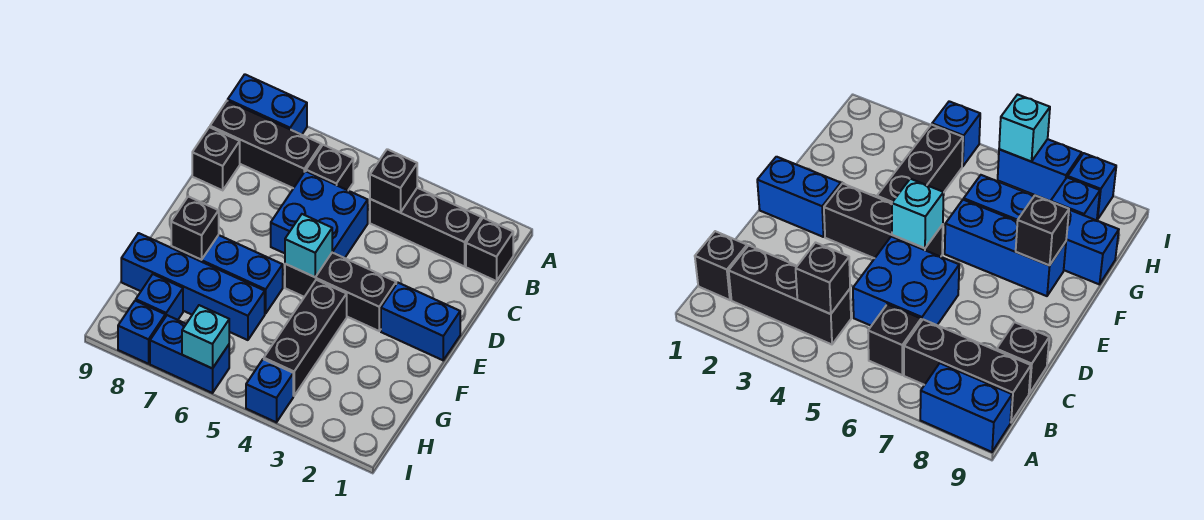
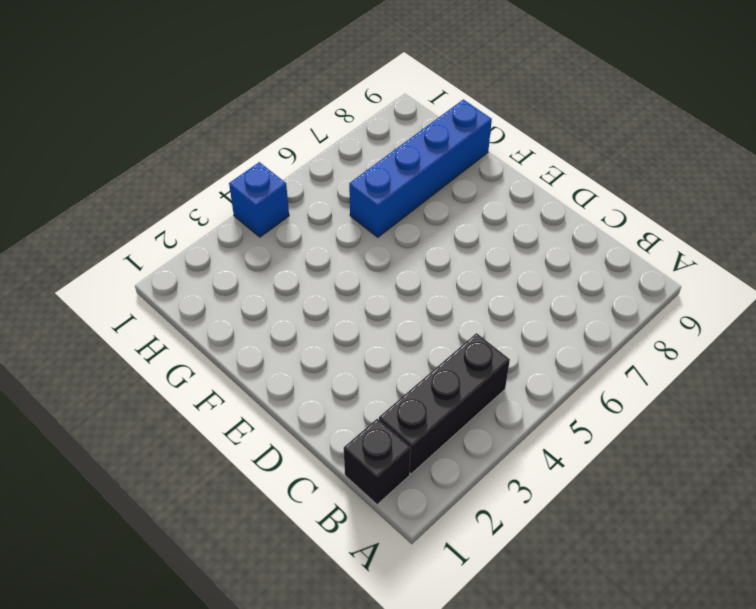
none -> blue 1x2 brick [228,74,307,135]
none -> black 1x1 brick [306,145,353,190]
none -> black 1x3 brick [210,101,321,188]

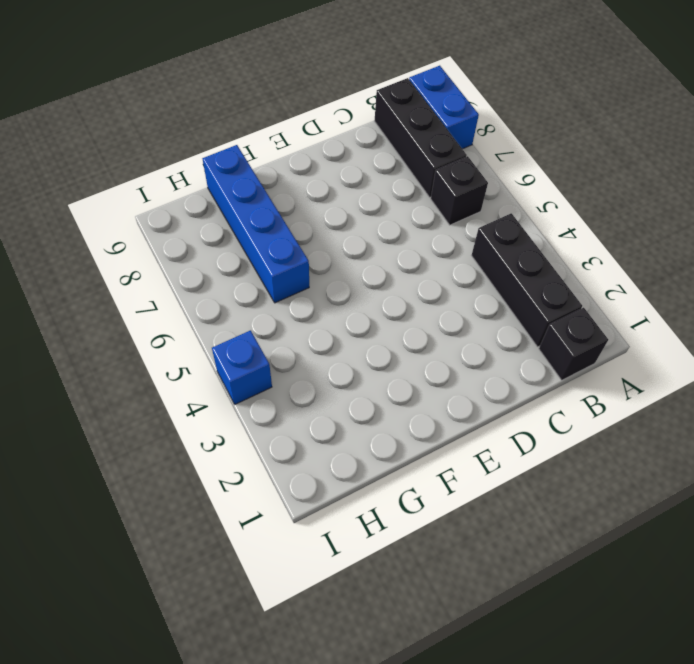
none -> blue 2x2 brick [271,171,368,258]
none -> black 1x1 brick [192,127,240,190]
none -> blue 1x2 brick [381,283,460,360]

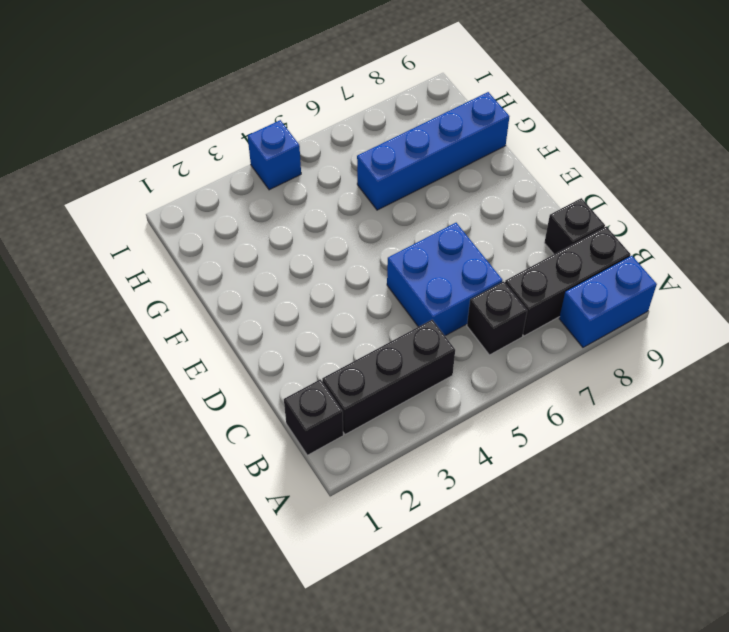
none -> blue 1x2 brick [381,283,460,360]
none -> black 1x3 brick [285,253,396,331]
none -> black 1x3 brick [264,280,347,396]

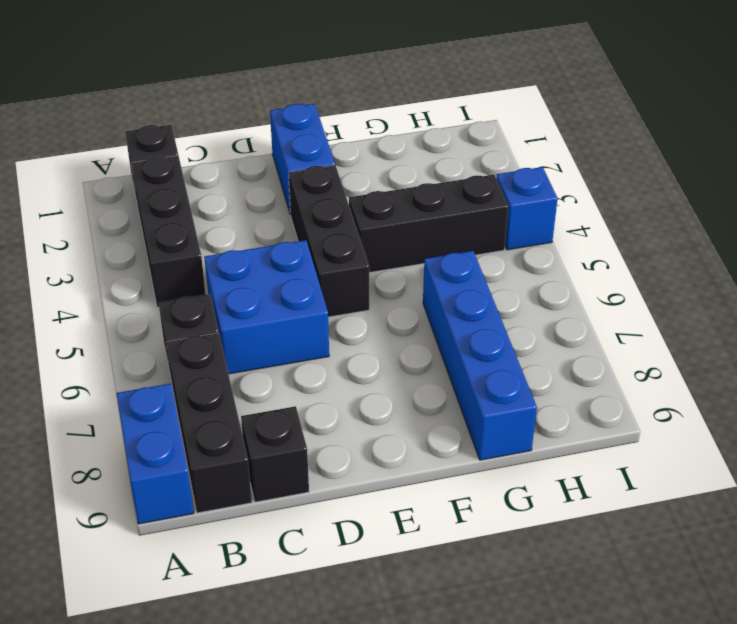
none -> blue 1x3 brick [171,235,283,314]
none -> blue 1x1 brick [136,274,183,320]
none -> blue 1x2 brick [150,315,229,393]

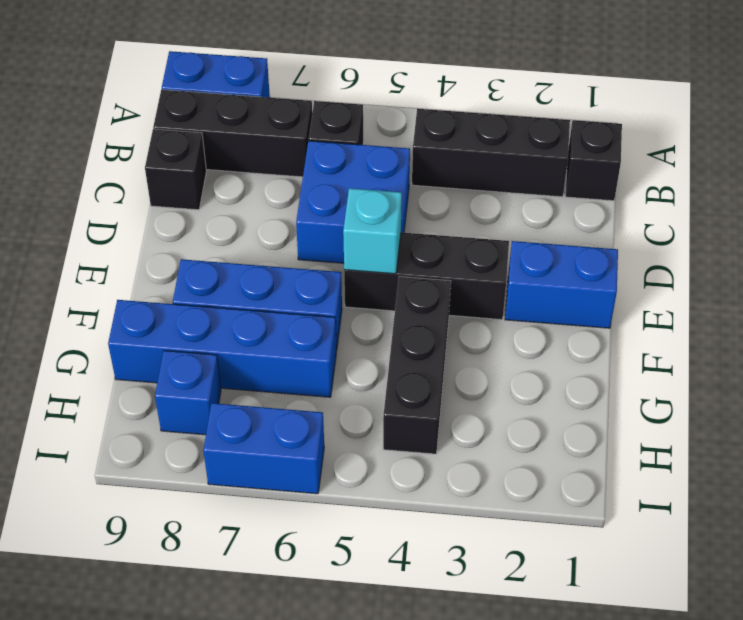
none -> blue 1x1 brick [246,359,293,422]
none -> blue 1x1 brick [118,301,165,364]
none -> black 1x1 brick [370,149,417,212]

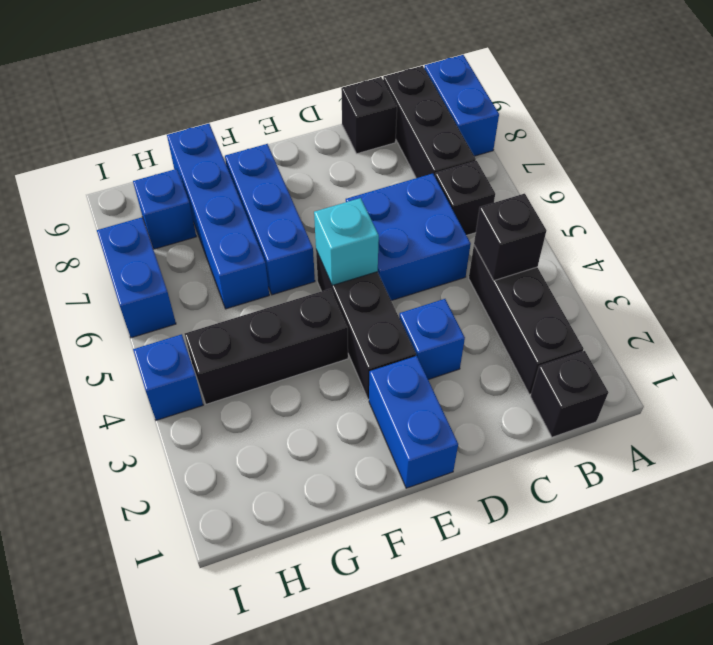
blue 1x1 brick [399,299,465,380] -> blue 1x1 brick moved to [118,301,165,364]
none -> black 1x1 brick [171,197,219,260]
none -> cyan 1x1 brick [182,305,229,369]

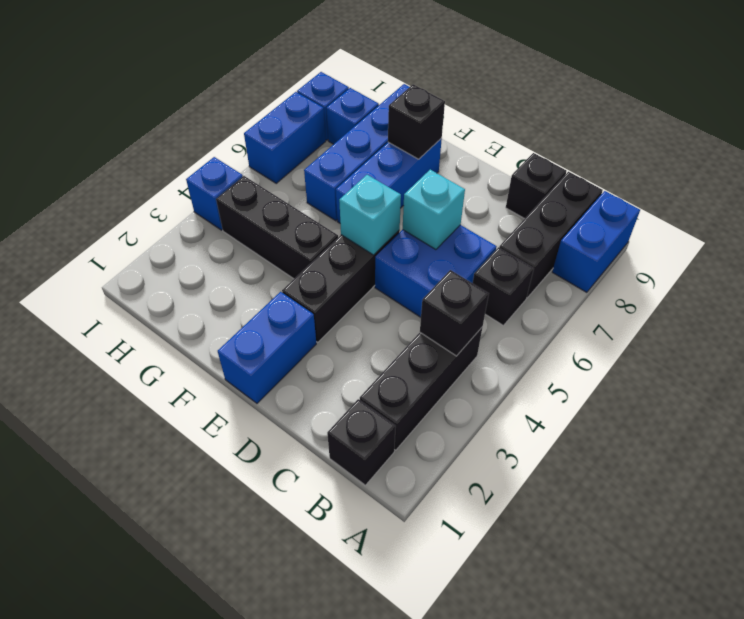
cyan 1x1 brick [403,170,465,250] -> cyan 1x1 brick moved to [182,305,229,369]

